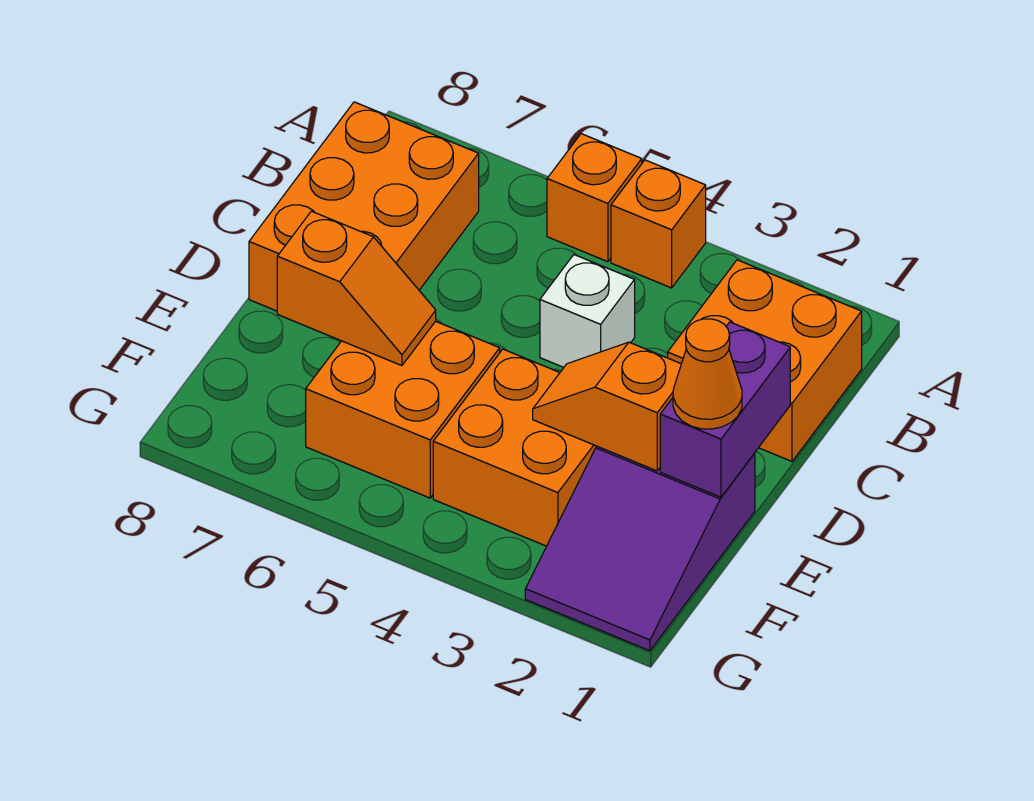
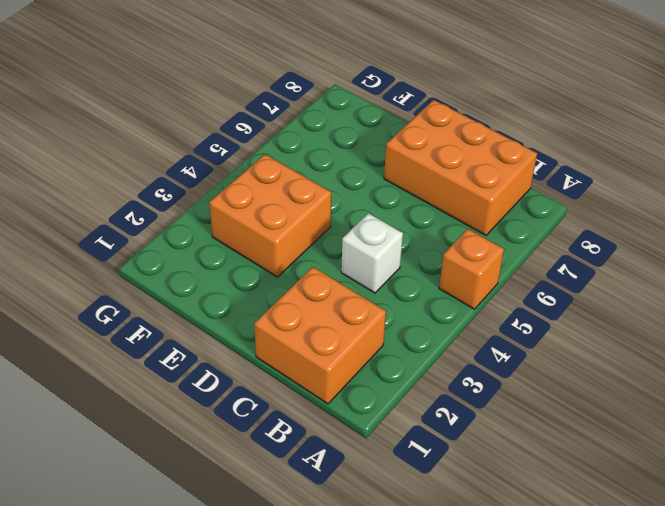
none -> orange 1x1 brick [611,160,706,288]
none -> purple 2x3 slope [525,446,755,651]
none -> orange 2x2 brick [306,321,500,498]

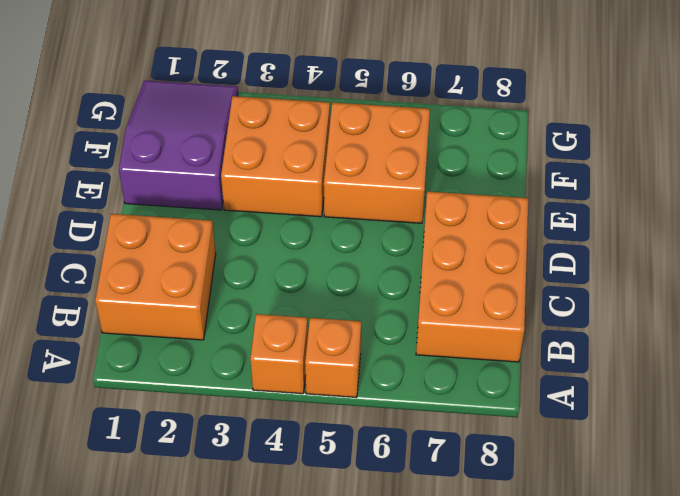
none -> white 1x1 brick [540,255,635,367]
none -> purple 1x2 brick [660,322,790,497]
none -> orange 1x2 slope [533,342,681,471]

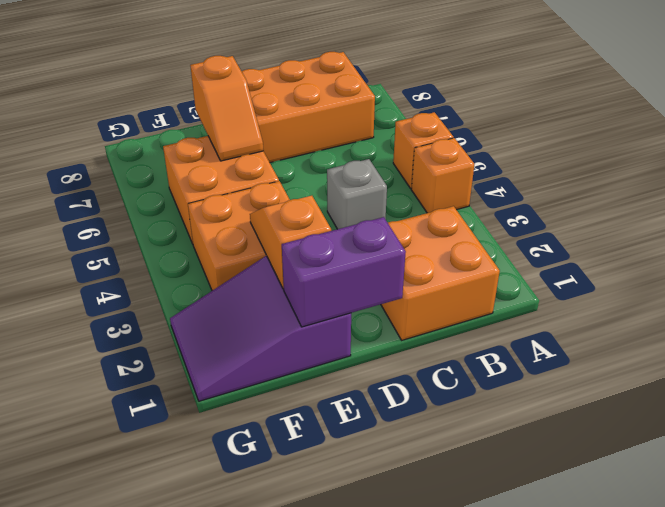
grey 1x1 brick [327,159,387,229] -> white 1x1 brick [540,255,635,367]
none -> orange 1x1 cone [673,319,742,429]

